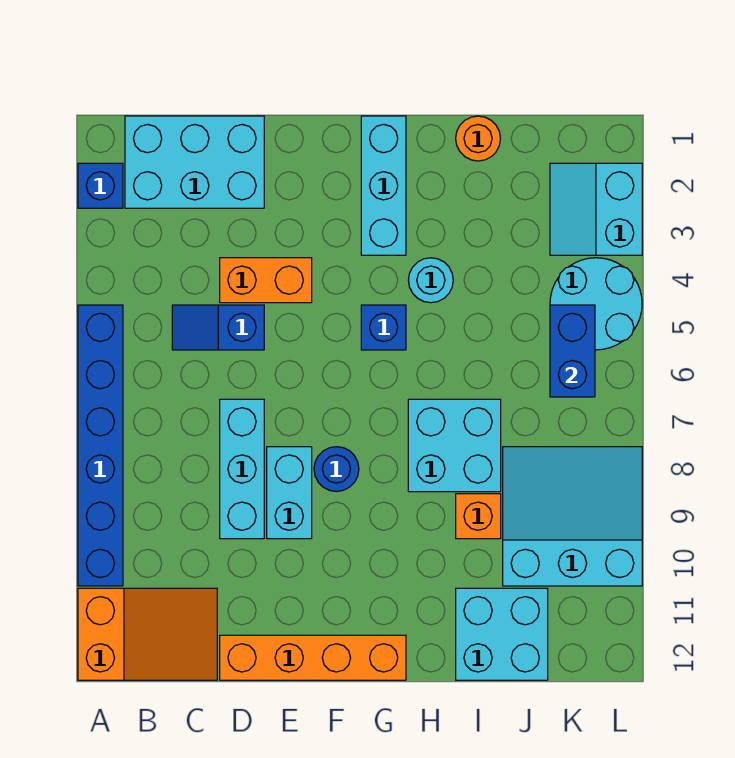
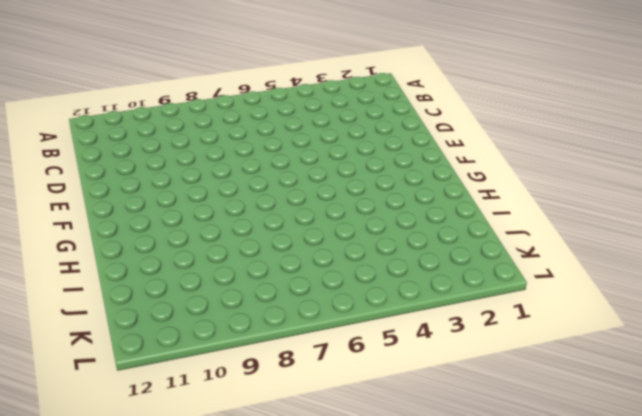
none -> blue 1x1 brick [78,163,123,208]
none -> blue 1x6 brick [78,305,123,586]
none -> orange 2x3 slope [78,588,217,680]

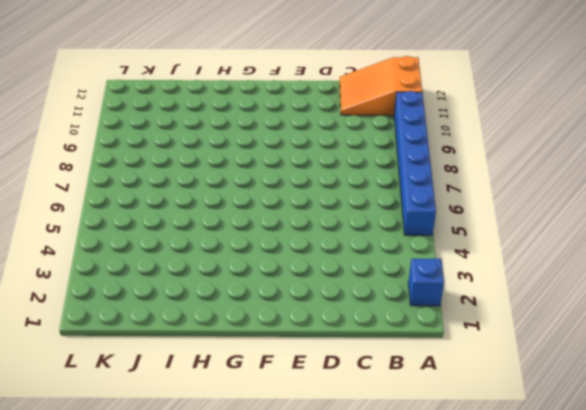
none -> cyan 2x3 brick [125,116,264,208]
none -> blue 1x2 slope [172,305,264,350]
none -> orange 1x2 brick [220,258,312,303]

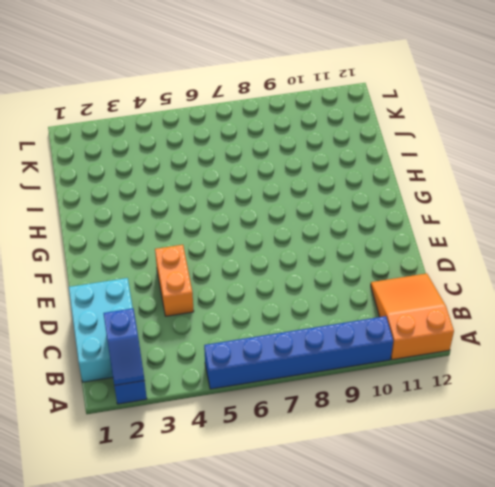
blue 1x2 slope [103,308,145,385] -> blue 1x2 slope moved to [172,305,264,350]
none -> cyan 1x3 brick [220,399,264,539]
none -> orange 1x4 brick [220,635,406,680]
none -> cyan 1x2 brick [267,447,312,539]

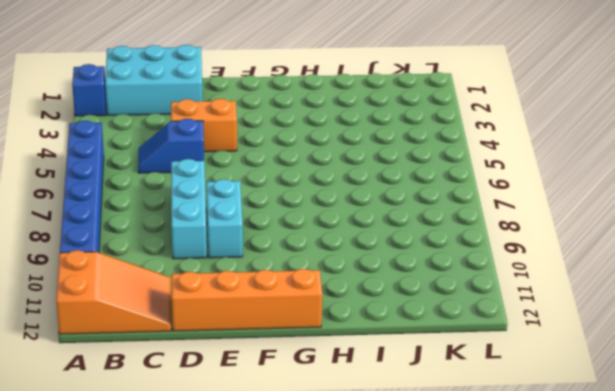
none -> blue 1x1 round brick [314,447,359,491]
none -> cyan 1x3 brick [361,116,406,255]
none -> blue 1x1 brick [361,305,406,350]

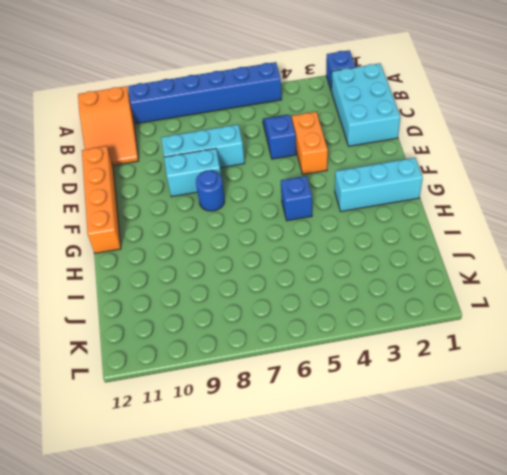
none -> cyan 1x1 round brick [408,258,453,303]
none -> cyan 2x2 brick [408,399,501,492]
none -> orange 1x1 round brick [456,116,501,161]

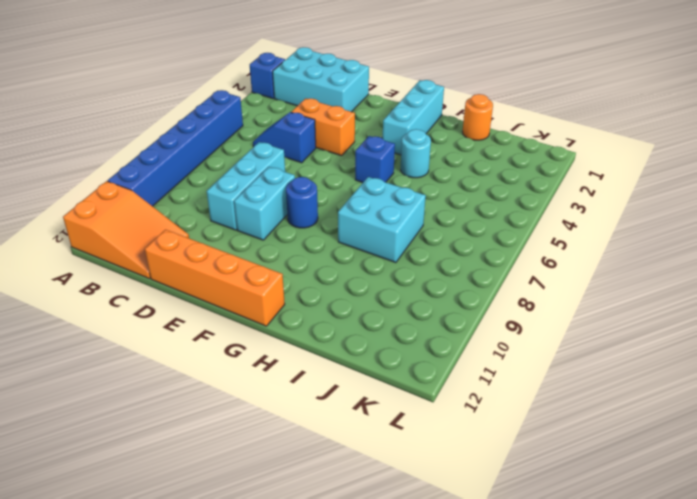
none -> orange 1x1 brick [456,494,501,539]
none -> cyan 2x2 brick [456,588,548,680]
none -> cyan 3x3 slope [503,447,642,586]

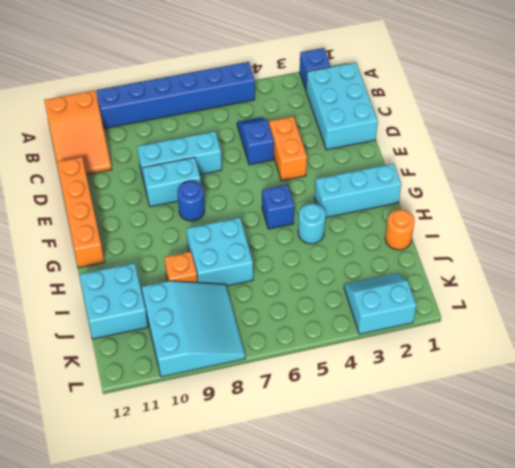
none -> cyan 2x2 round brick [550,258,642,350]
none -> blue 1x2 brick [550,305,595,397]

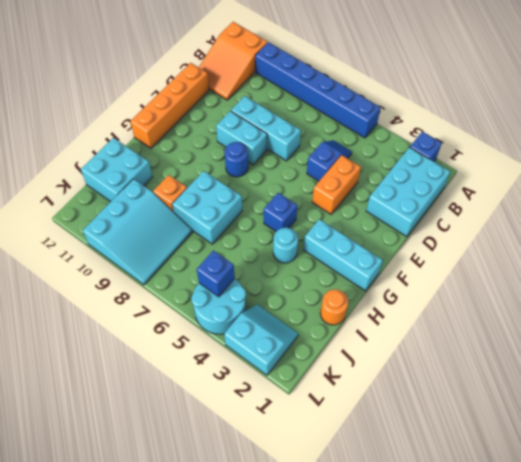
blue 1x1 brick [197,251,235,297] -> blue 1x2 brick [550,305,595,397]

